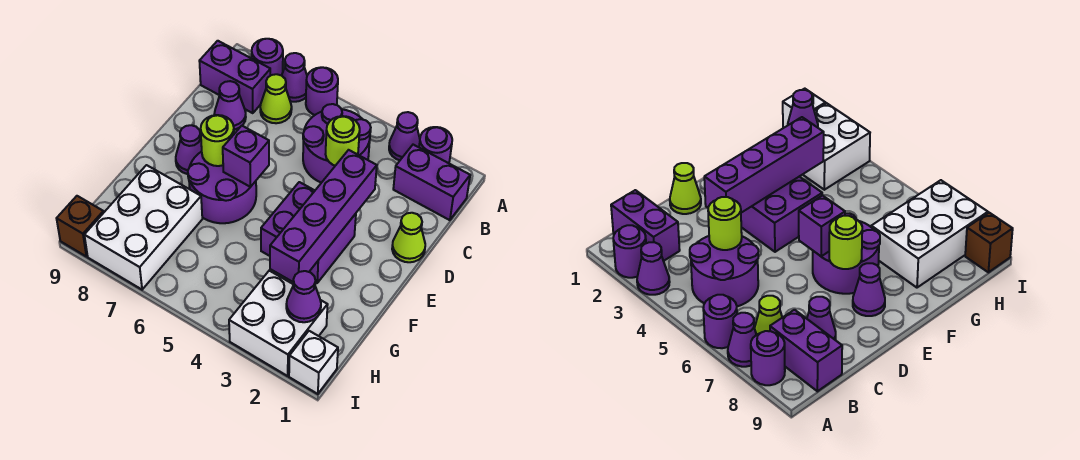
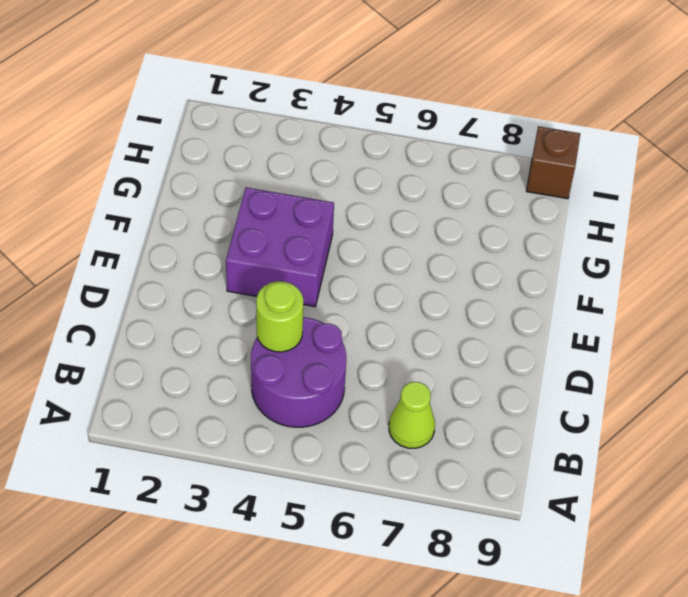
none -> purple 1x1 round brick [419,127,452,163]
none -> purple 1x1 cone [389,112,420,160]
none -> purple 1x1 round brick [306,67,338,115]

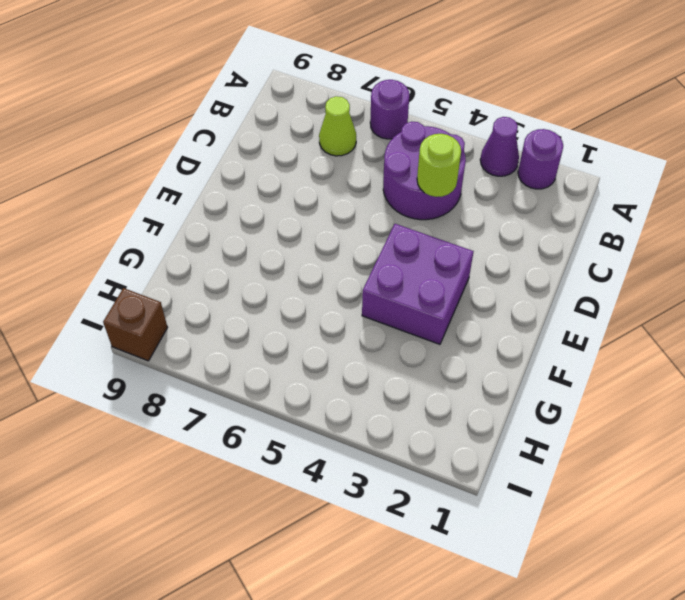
none -> purple 1x1 cone [282,53,307,102]
none -> purple 1x1 round brick [252,39,283,76]
none -> purple 1x2 brick [393,145,470,220]

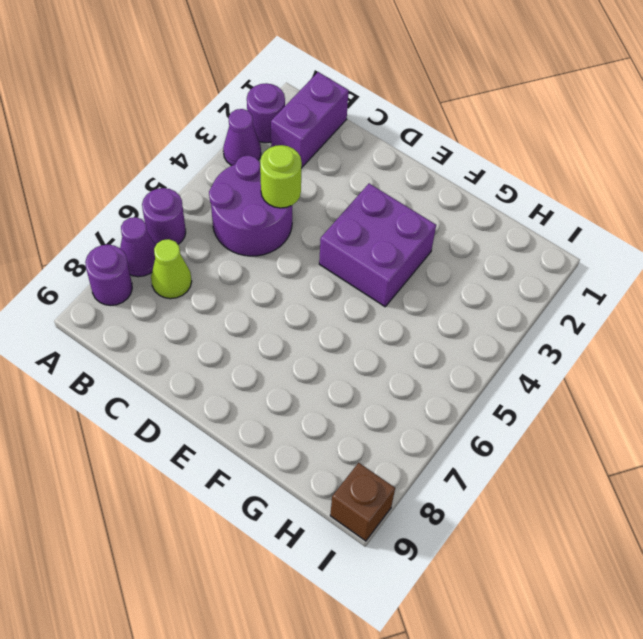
none -> purple 1x2 brick [199,41,270,113]
none -> purple 1x1 cone [214,81,246,130]
none -> lime 1x1 cone [392,213,425,262]

